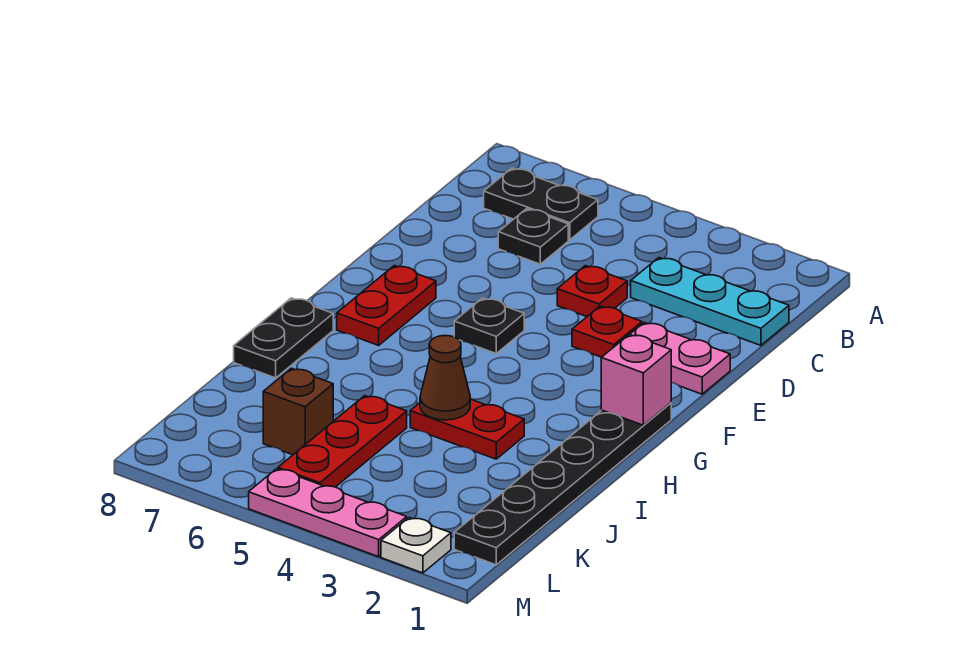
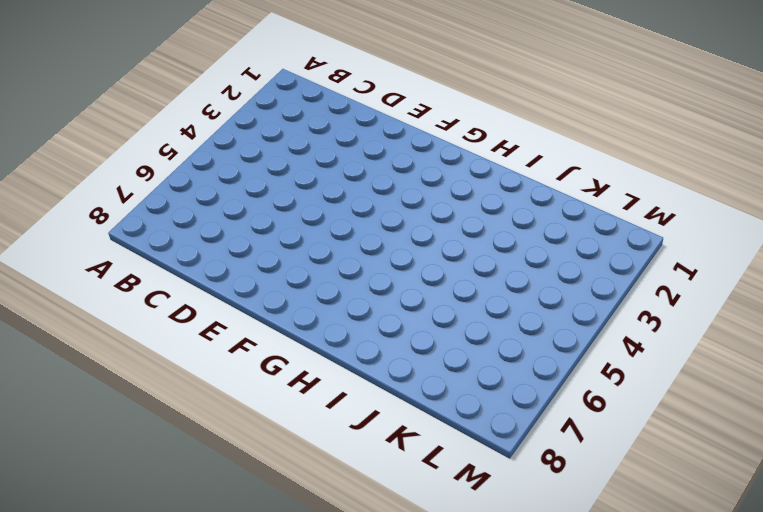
none -> black 1x2 plate [484,168,598,240]
none -> cyan 1x3 plate [631,258,789,345]
none -> black 1x1 plate [498,209,568,264]

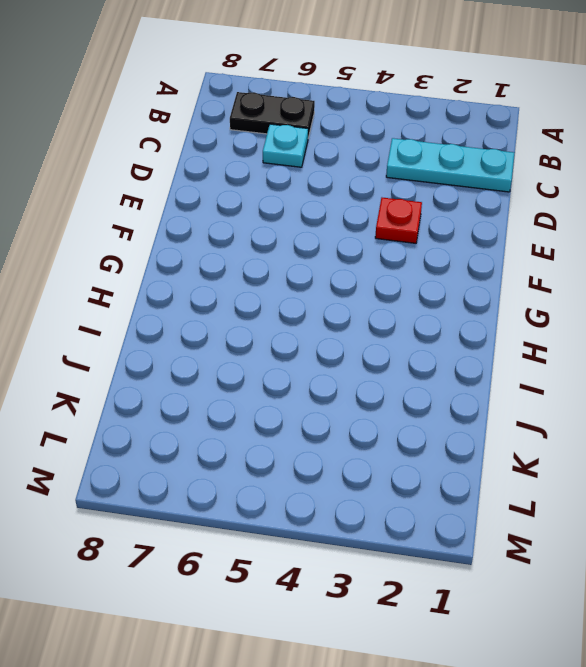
cyan 1x1 plate [263,124,308,167] -> black 1x1 plate [498,209,568,264]
none -> red 1x1 plate [557,266,627,317]
none -> pink 1x2 plate [630,322,730,394]
none -> black 1x1 plate [454,298,524,353]

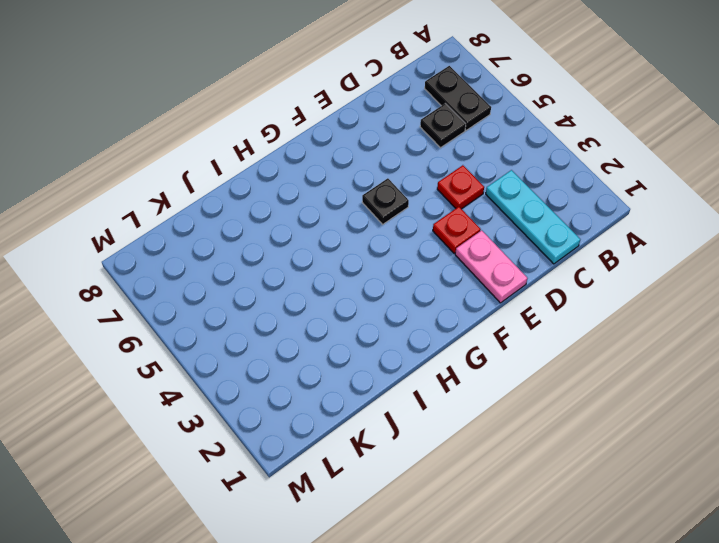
none -> red 1x2 plate [337,266,436,345]
none -> black 1x6 plate [454,403,671,565]
none -> black 1x2 plate [234,298,333,378]

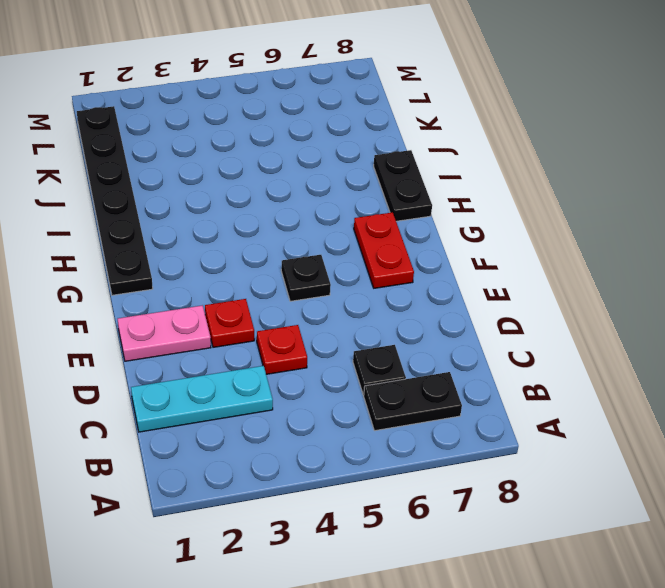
none -> red 1x2 plate [410,399,524,459]
none -> red 1x3 plate [278,396,407,487]
none -> brown 1x1 brick [263,368,333,455]

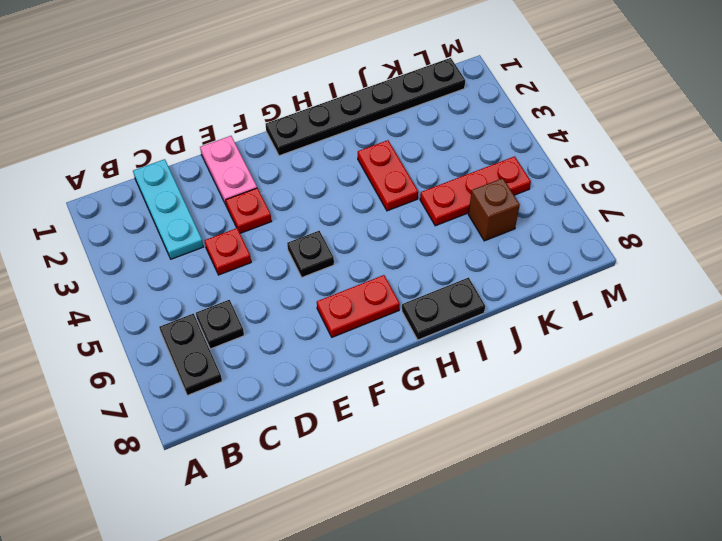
none -> white 1x1 plate [381,518,451,573]
none -> pink 1x3 plate [249,469,407,557]
none -> pink 1x1 brick [601,334,671,425]

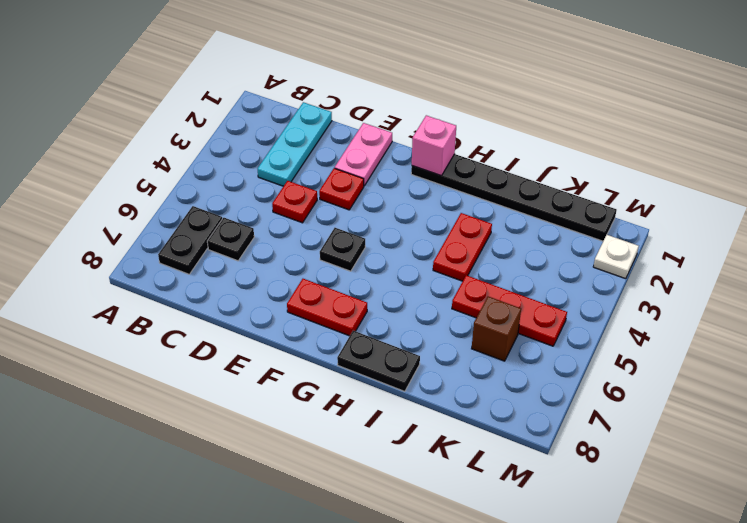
none -> pink 1x3 plate [249,469,407,557]
none -> brown 1x1 cone [420,336,470,420]

